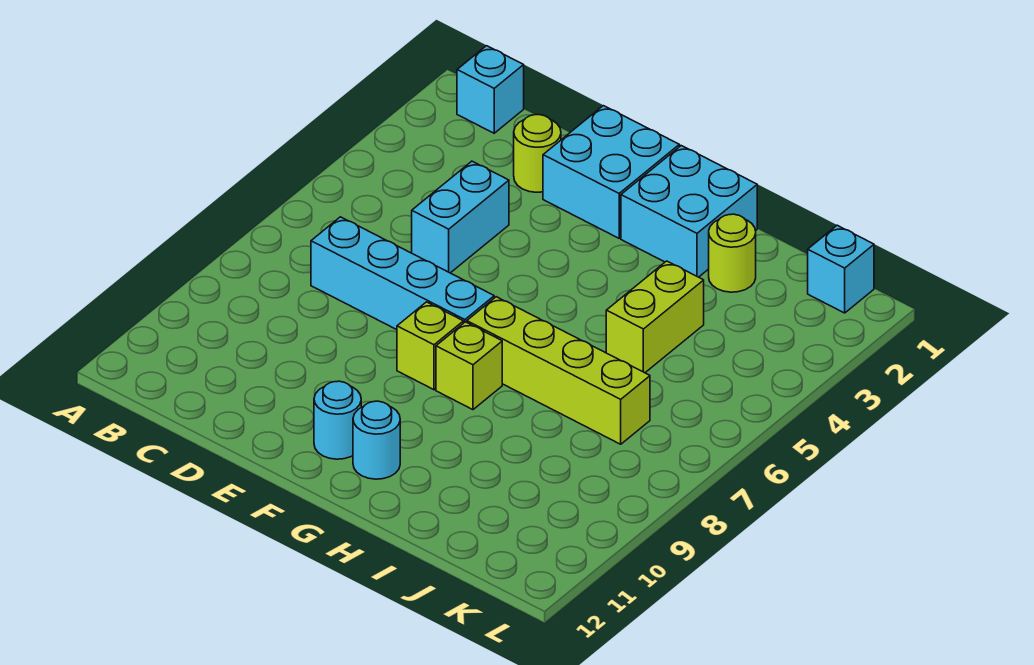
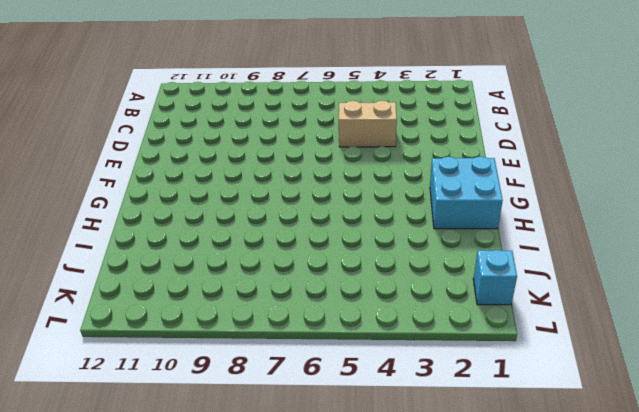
tan 1x2 brick [339,101,397,147] -> cyan 1x2 brick [412,161,509,273]
none -> cyan 1x1 brick [457,46,524,133]
none -> cyan 1x4 brick [311,217,494,330]
none -> lime 1x1 round brick [514,115,561,192]

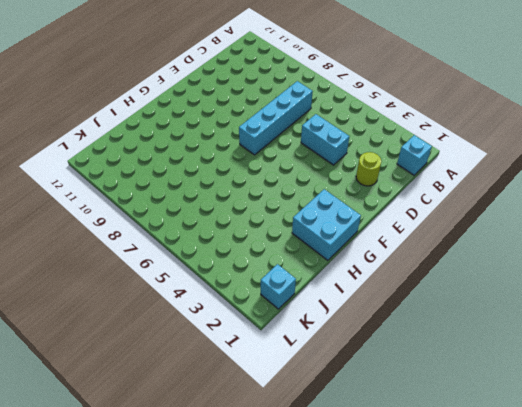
none -> cyan 2x2 brick [543,106,679,238]
none -> lime 1x1 brick [397,302,463,390]
none -> cyan 1x1 round brick [314,381,361,459]

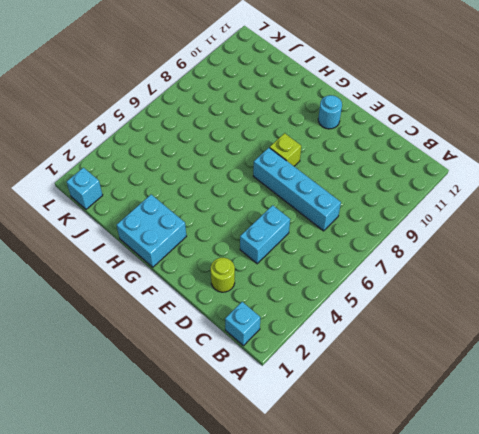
none -> cyan 2x2 brick [543,106,679,238]
none -> lime 1x4 brick [467,297,650,444]
none -> lime 1x1 brick [436,322,502,410]

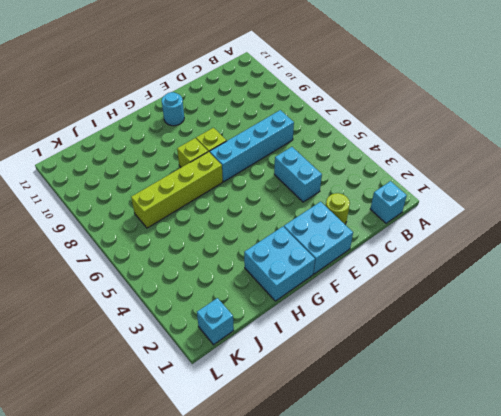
none -> cyan 1x1 round brick [353,401,400,479]
none -> lime 1x1 round brick [709,214,756,292]
none -> lime 1x2 brick [606,261,704,373]

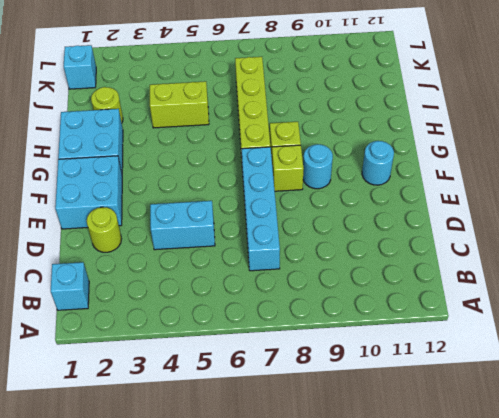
cyan 1x1 round brick [303,144,333,189] -> cyan 1x1 round brick moved to [353,401,400,479]

